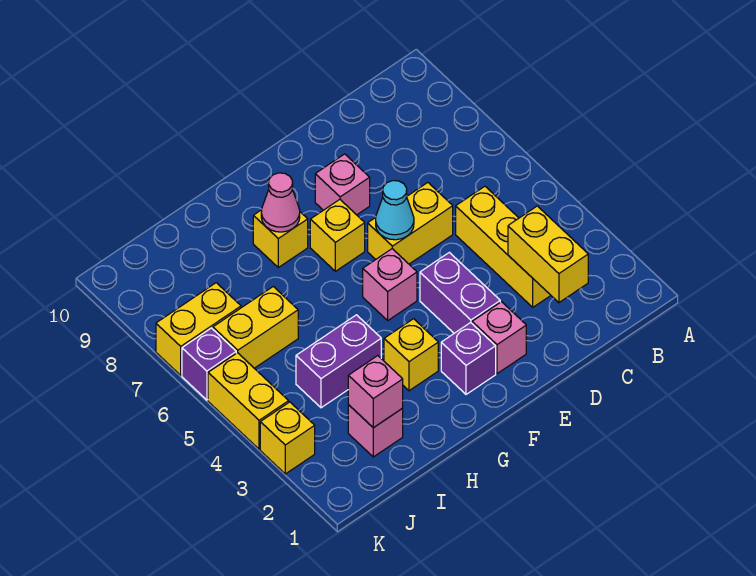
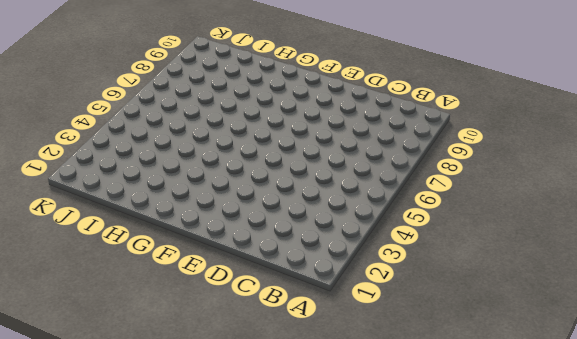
none -> yellow 1x3 brick [456,186,551,307]
none -> yellow 1x2 brick [368,183,453,264]
none -> pink 1x1 brick [472,302,526,374]

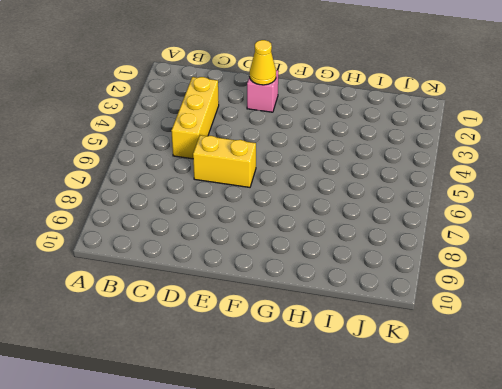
yellow 1x1 cone [250,40,276,85] -> none
none -> purple 1x2 brick [420,252,500,333]
none -> pink 1x1 brick [315,154,370,215]
none -> purple 1x1 brick [441,323,496,394]

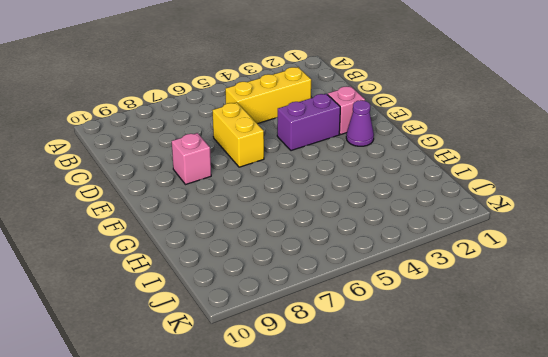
purple 1x1 cone [346,100,374,146] -> purple 1x1 brick [441,323,496,394]
none -> pink 1x1 brick [363,249,417,320]
none -> yellow 1x1 brick [310,200,365,271]
none -> yellow 1x1 brick [384,319,438,391]

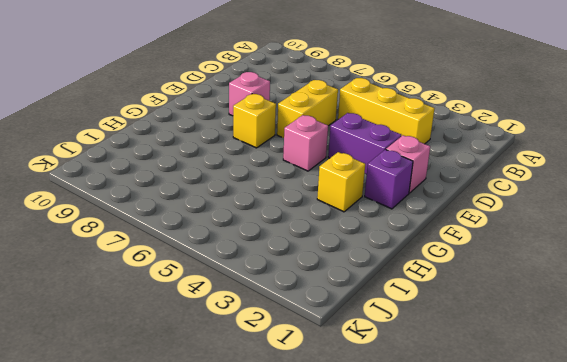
none -> yellow 1x1 brick [253,210,308,267]
none -> purple 1x2 brick [296,315,381,408]
none -> pink 1x1 brick [348,405,403,457]

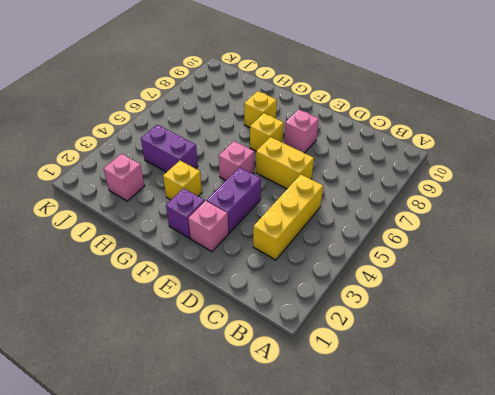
none -> yellow 1x2 brick [213,287,298,368]
none -> yellow 1x2 brick [156,283,241,375]
none -> yellow 1x1 brick [260,402,315,474]

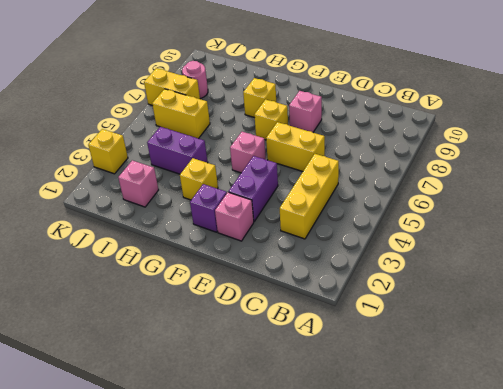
pink 1x1 round brick [182,61,208,99] -> none
none -> yellow 1x2 brick [208,353,289,449]
none -> purple 1x1 brick [182,328,236,400]
none -> yellow 1x2 brick [508,206,588,303]

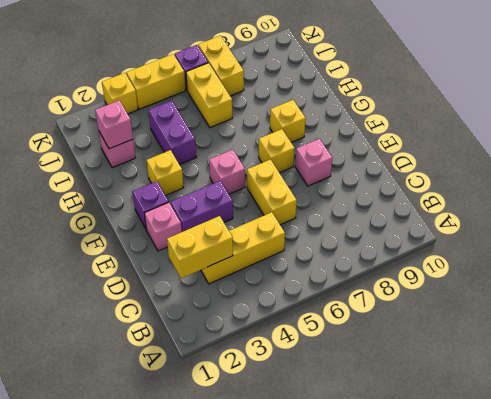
none -> cyan 1x1 cone [376,181,414,240]
none -> pink 1x1 cone [261,173,300,232]

